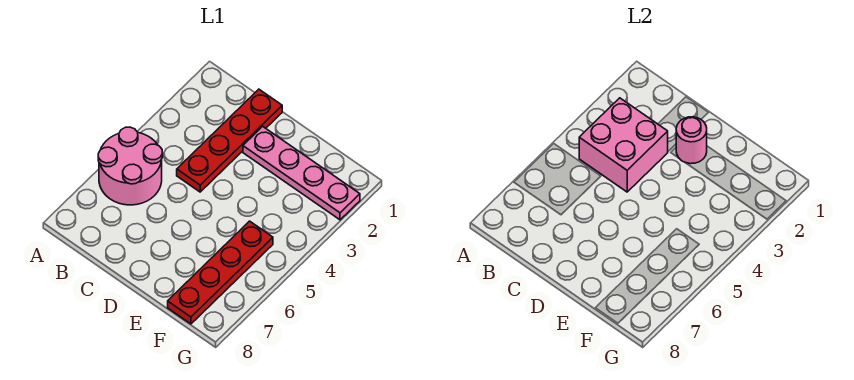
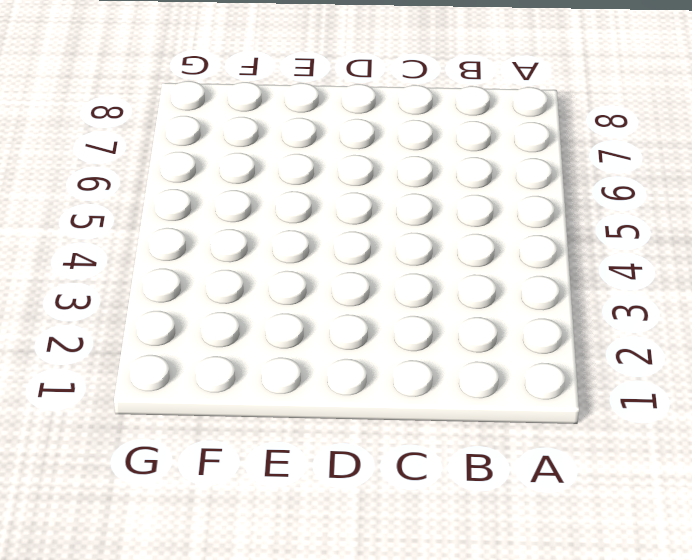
none -> pink 2x2 round brick [98,127,163,205]
none -> red 1x4 plate [177,89,282,192]

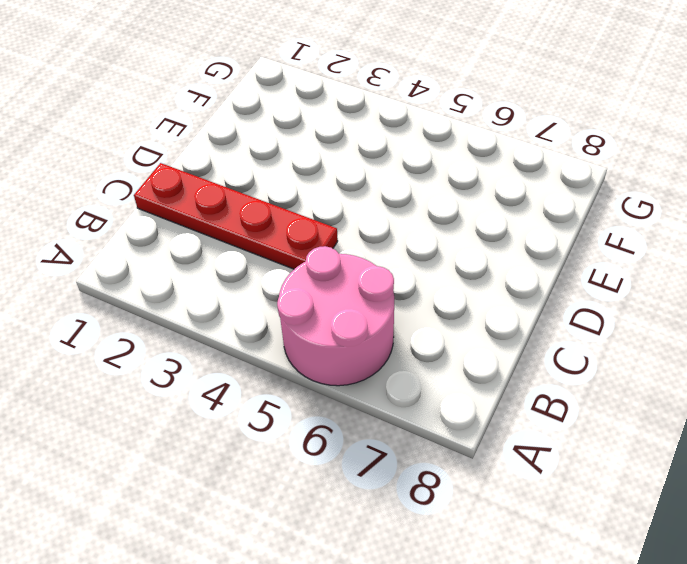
none -> pink 1x4 plate [243,127,360,220]
none -> red 1x4 plate [168,221,273,324]

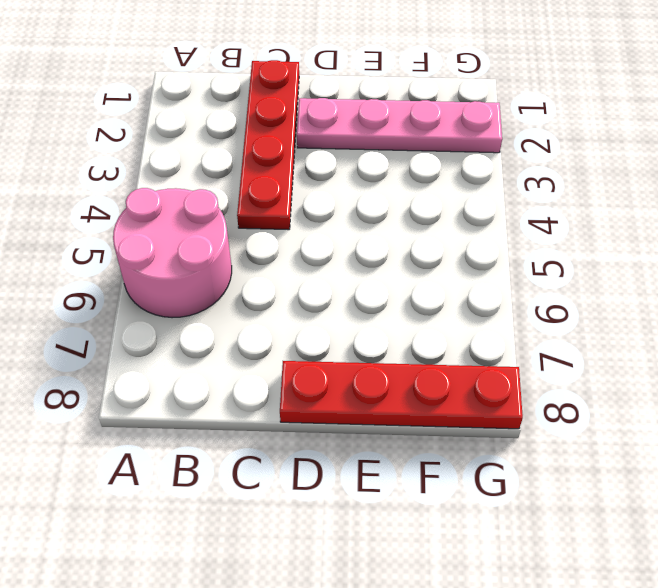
red 1x4 plate [280,361,523,429] -> red 1x4 plate turned to [168,221,273,324]
none -> pink 2x2 brick [579,98,668,192]
none -> pink 1x1 round brick [676,117,707,164]

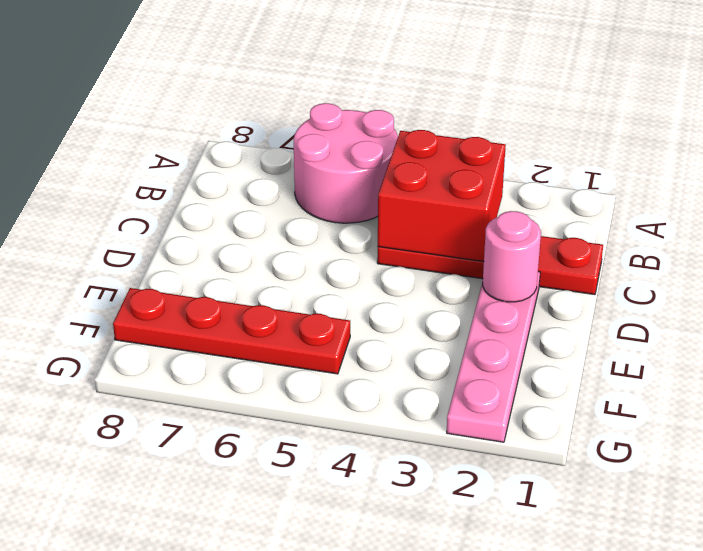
red 2x2 brick [378,130,506,261] -> pink 2x2 brick [579,98,668,192]

